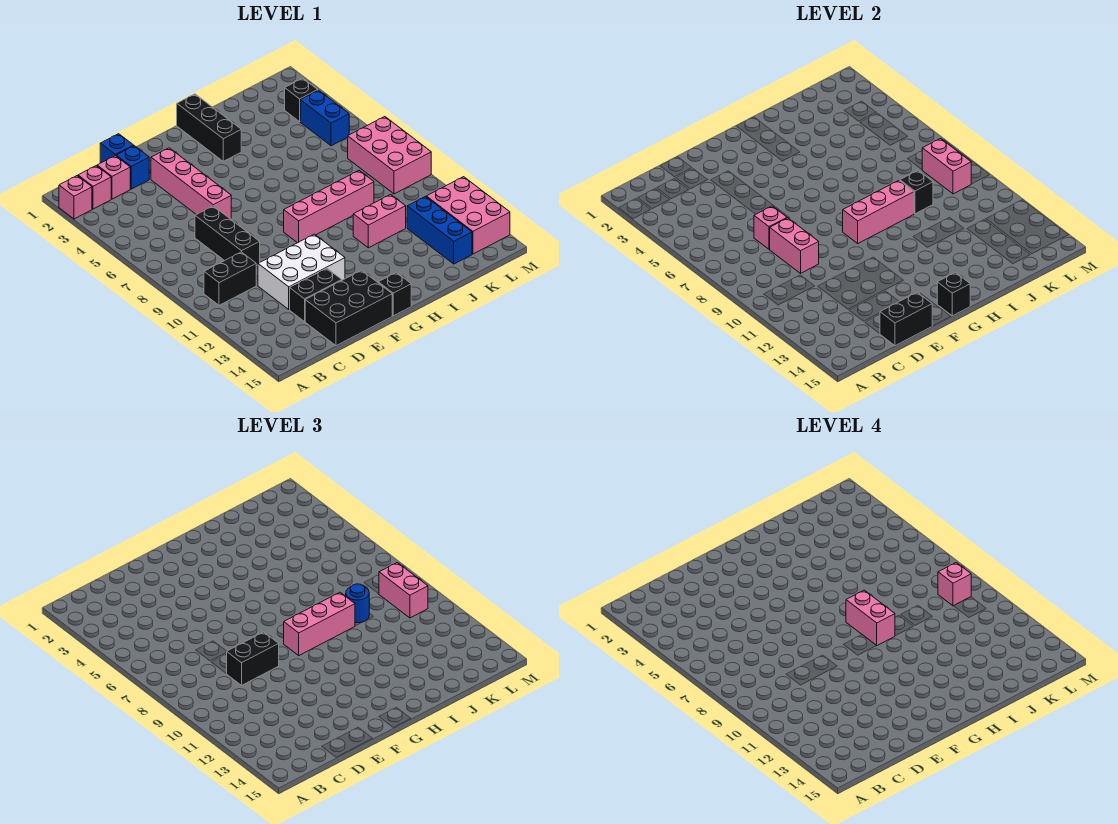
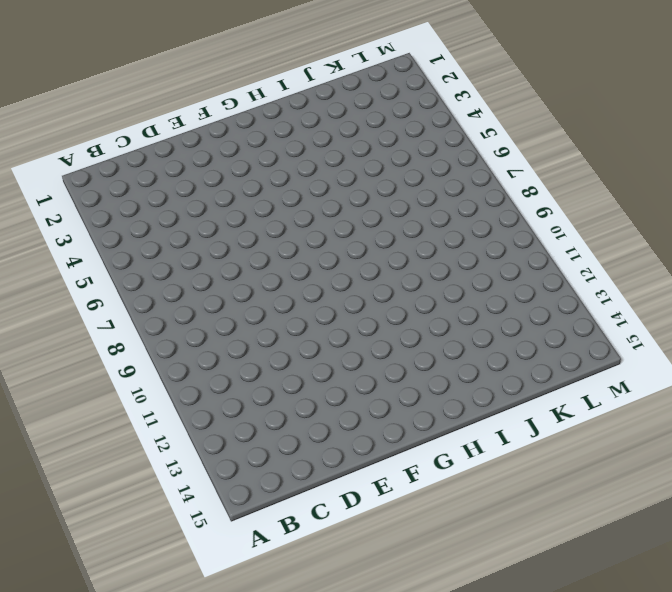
none -> pink 1x1 brick [59,176,92,219]
none -> pink 1x1 brick [78,166,111,209]
none -> black 1x2 brick [204,252,256,305]
none -> pink 1x1 brick [97,156,130,199]

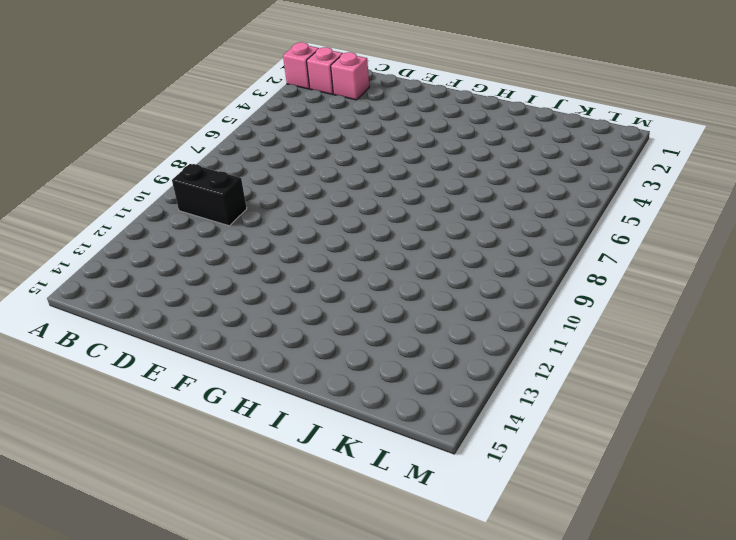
none -> blue 1x1 brick [100,134,134,163]
none -> blue 1x1 brick [116,146,149,189]
none -> black 1x3 brick [195,206,260,266]
none -> white 2x3 brick [258,234,345,309]

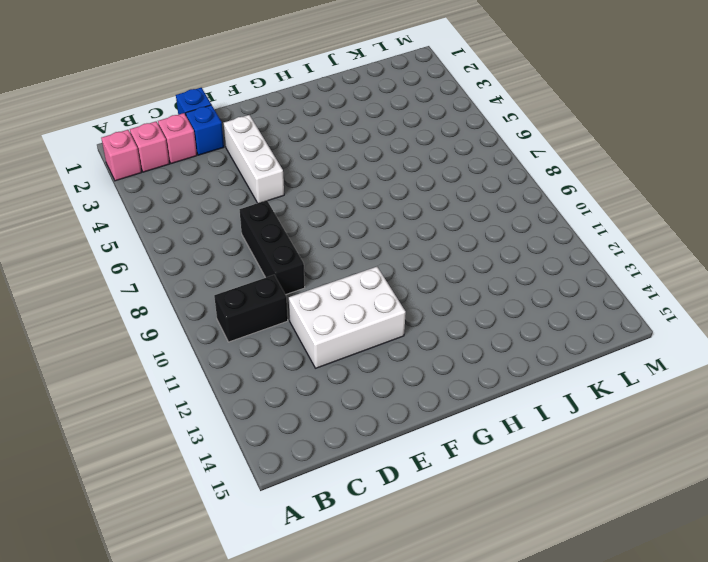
white 1x3 brick [224,115,284,203] -> pink 1x4 brick [151,148,231,219]
none -> black 1x2 brick [290,268,342,322]
none -> black 2x3 brick [305,270,392,346]
none -> pink 1x4 brick [284,171,374,243]
none -> black 1x1 brick [378,272,411,316]

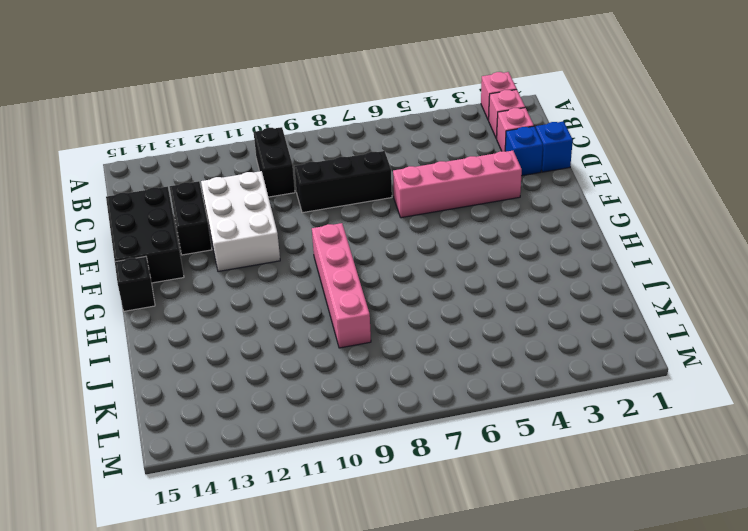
none -> black 1x3 brick [177,94,241,161]
none -> pink 1x2 brick [353,194,406,248]
none -> blue 1x3 brick [407,197,472,264]
none -> black 1x1 brick [285,78,318,122]

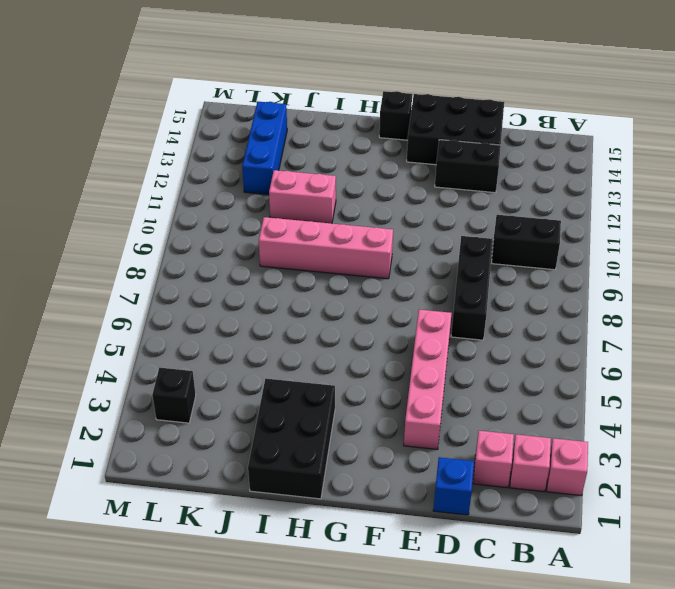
black 2x3 brick [248,379,335,499] -> black 1x3 brick [177,94,241,161]
none -> blue 1x1 brick [116,146,149,189]
none -> white 2x3 brick [258,234,345,309]
none -> blue 1x2 brick [300,90,349,146]
none -> pink 2x3 brick [348,117,431,194]

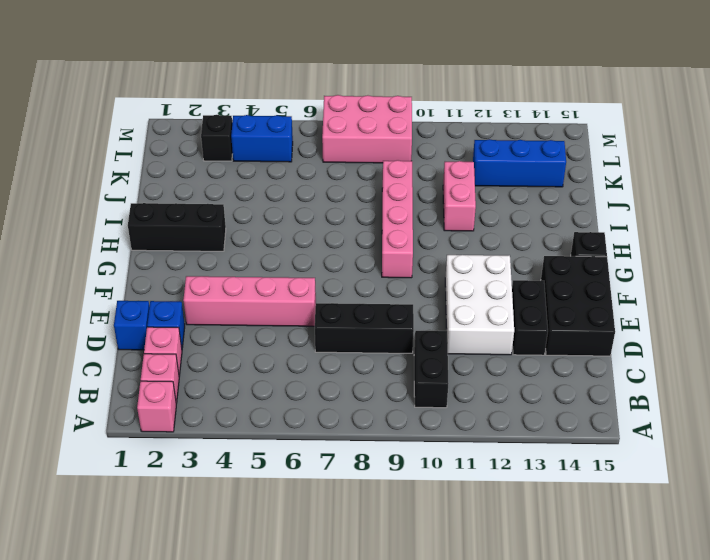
none -> pink 2x3 brick [426,177,510,254]
none -> pink 1x1 brick [754,206,787,249]
none -> pink 1x2 brick [769,218,819,273]
none -> black 1x2 brick [880,292,932,346]

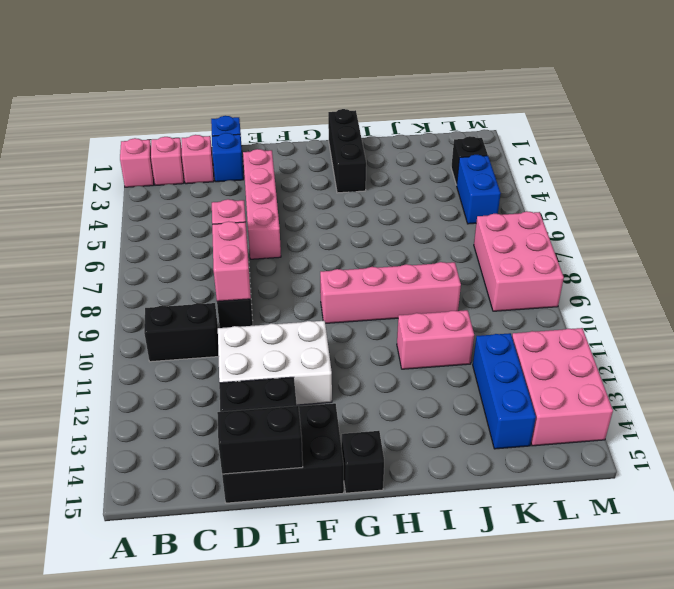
none -> pink 1x3 brick [843,180,914,243]
none -> black 1x1 brick [937,272,970,316]
none -> black 1x1 brick [900,171,933,214]
none -> pink 1x2 brick [922,139,971,194]

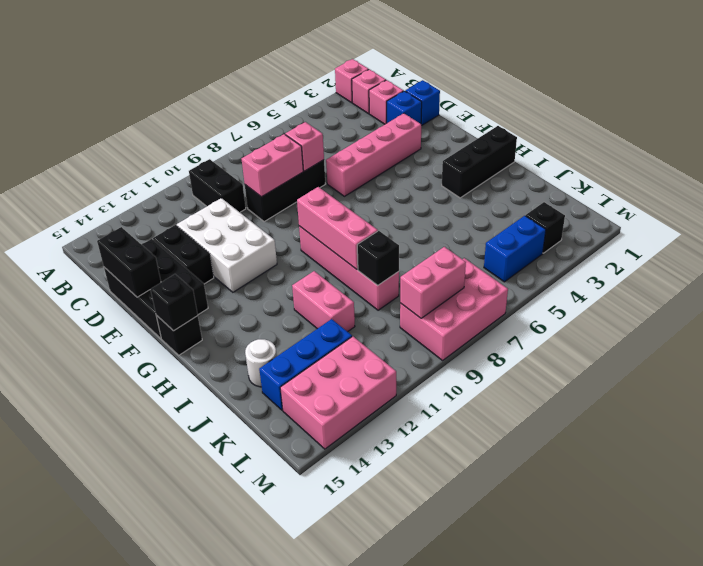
white 1x1 round brick [245,339,277,387] -> none
none -> black 1x2 brick [226,632,279,685]
none -> pink 1x3 brick [284,592,355,655]
none -> blue 1x1 round brick [346,584,369,623]
none -> pink 1x2 brick [379,563,428,618]

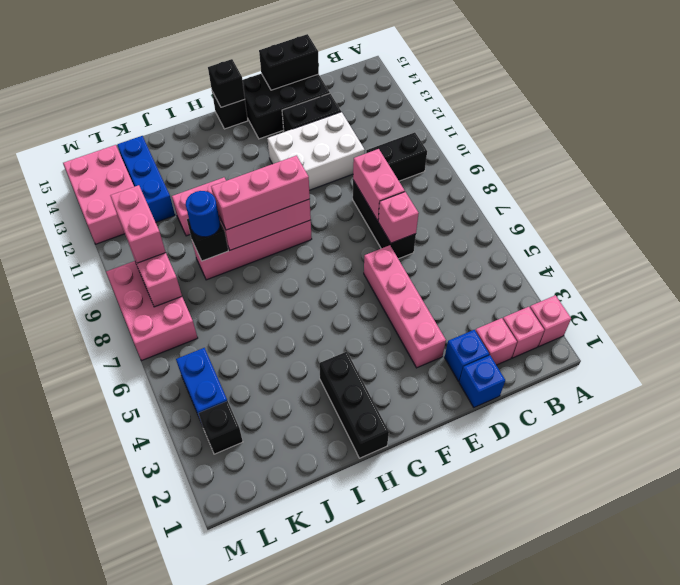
none -> black 1x2 brick [226,632,279,685]
none -> pink 1x2 brick [846,590,895,646]
none -> pink 1x1 brick [938,563,971,606]

